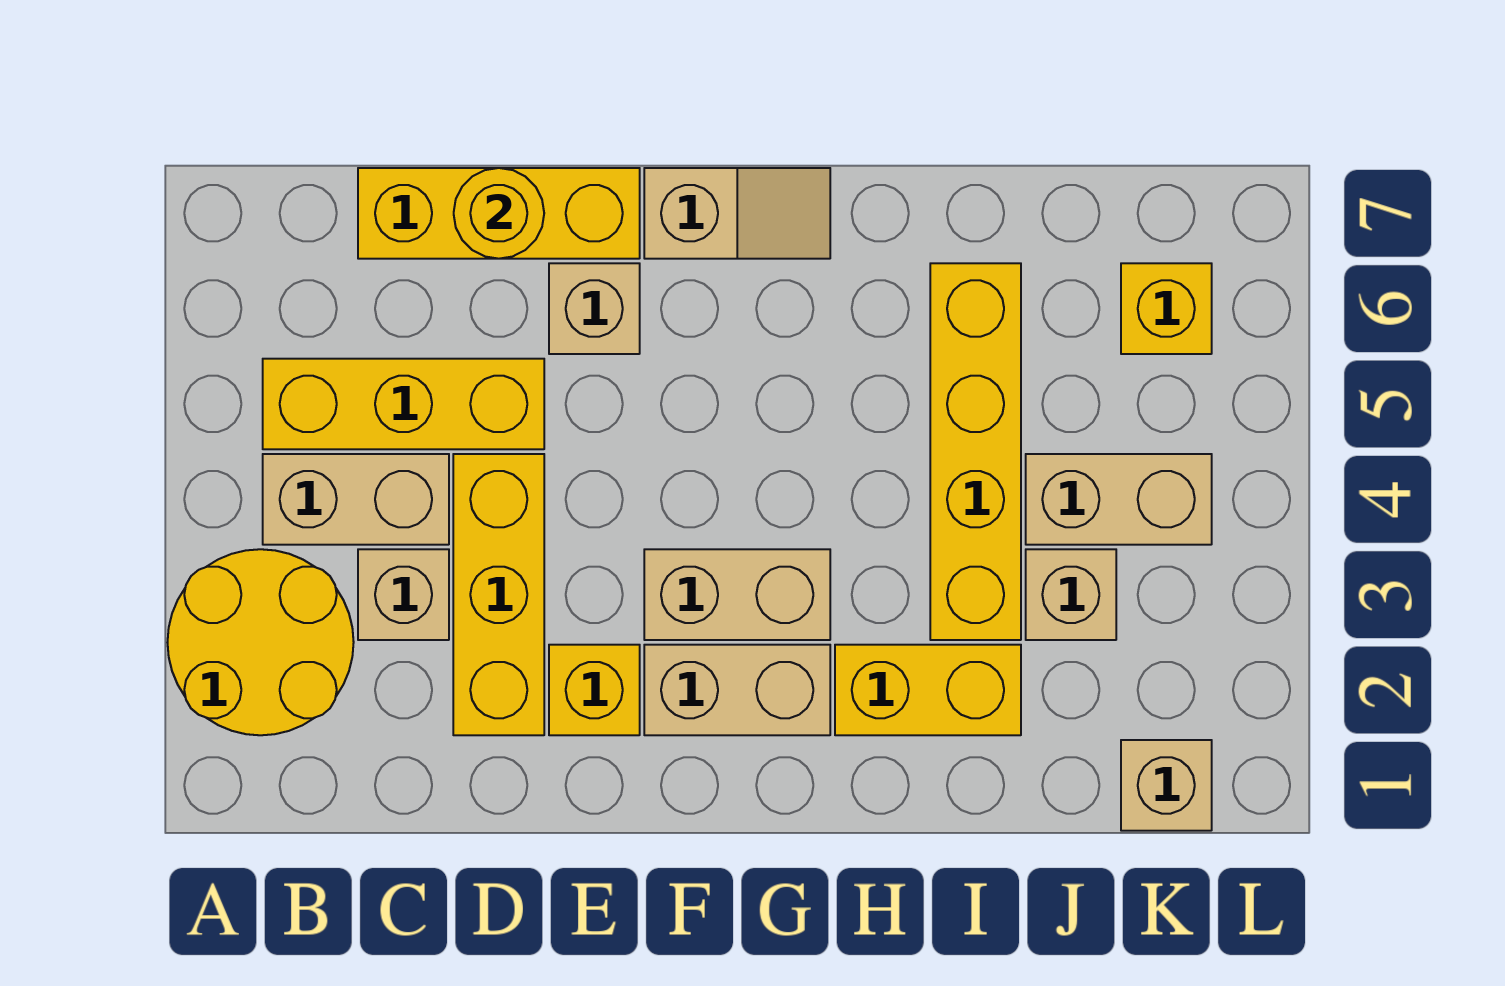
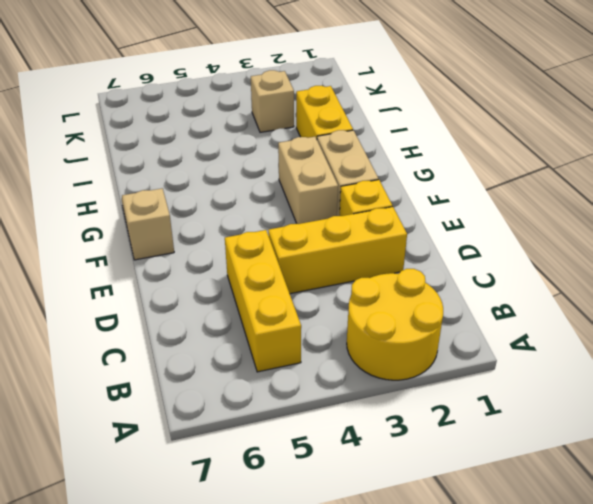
none -> tan 1x2 brick [263,454,449,545]
none -> tan 1x1 brick [358,549,449,640]
none -> yellow 1x3 brick [358,168,640,259]

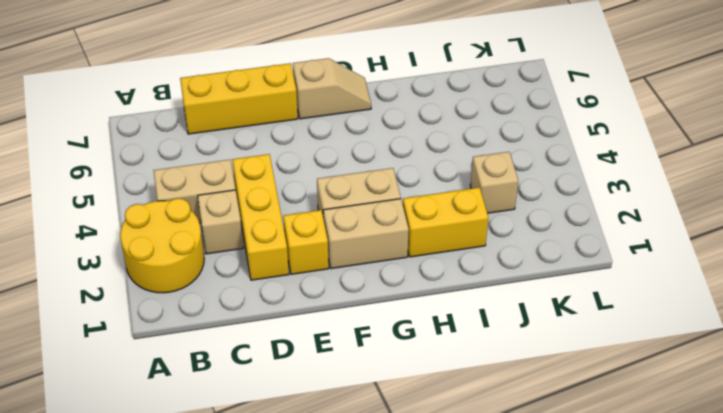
none -> yellow 1x3 brick [263,359,544,449]
none -> tan 1x1 brick [549,263,640,354]
none -> yellow 1x4 brick [930,263,1021,640]

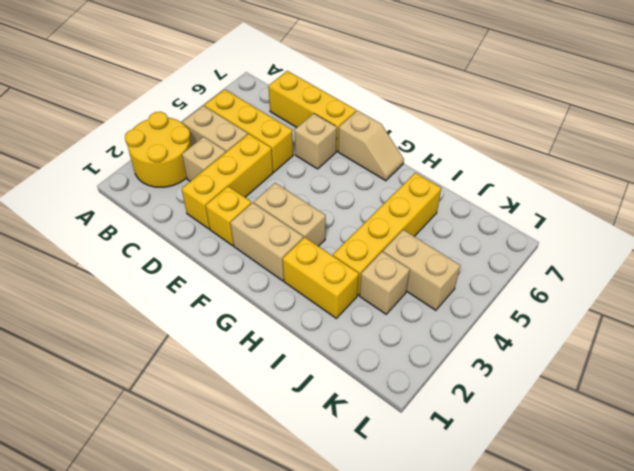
none -> tan 1x1 brick [1121,740,1212,831]
none -> yellow 1x1 brick [1121,263,1212,354]
none -> yellow 1x1 round brick [454,168,544,259]

